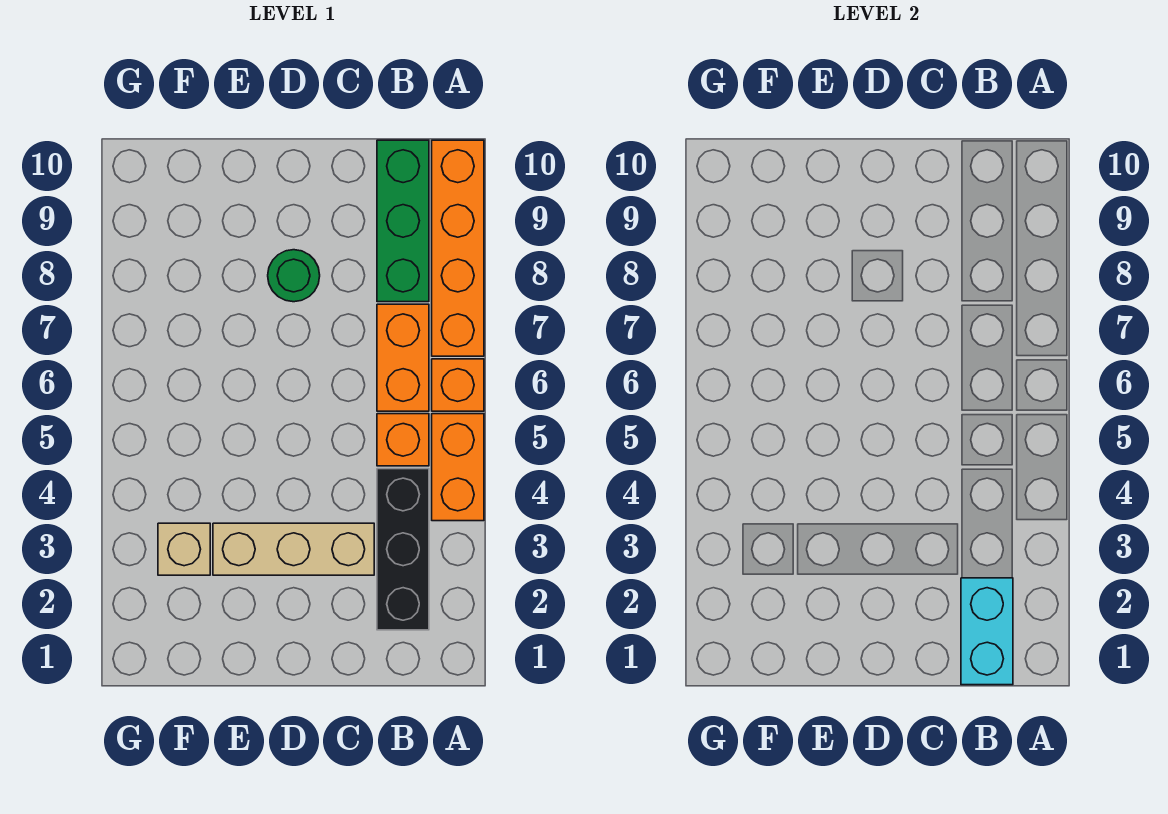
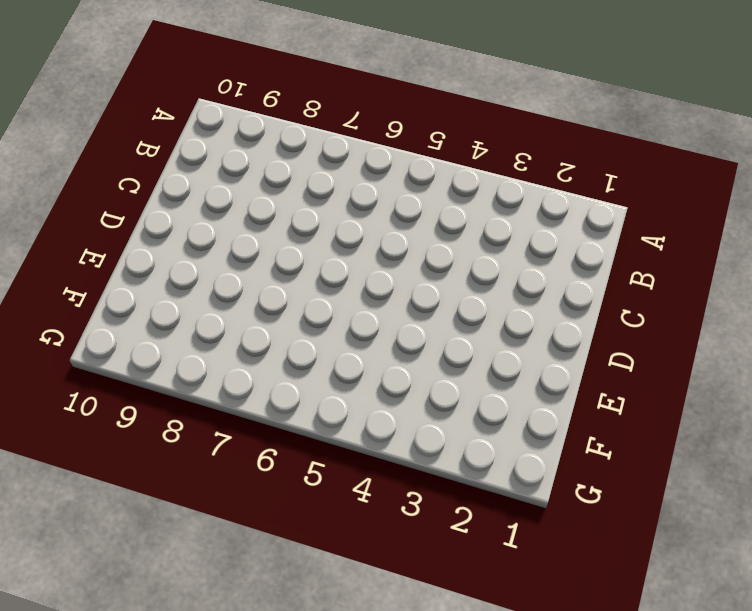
none -> orange 1x2 brick [432,414,484,521]
none -> orange 1x1 brick [432,359,484,411]

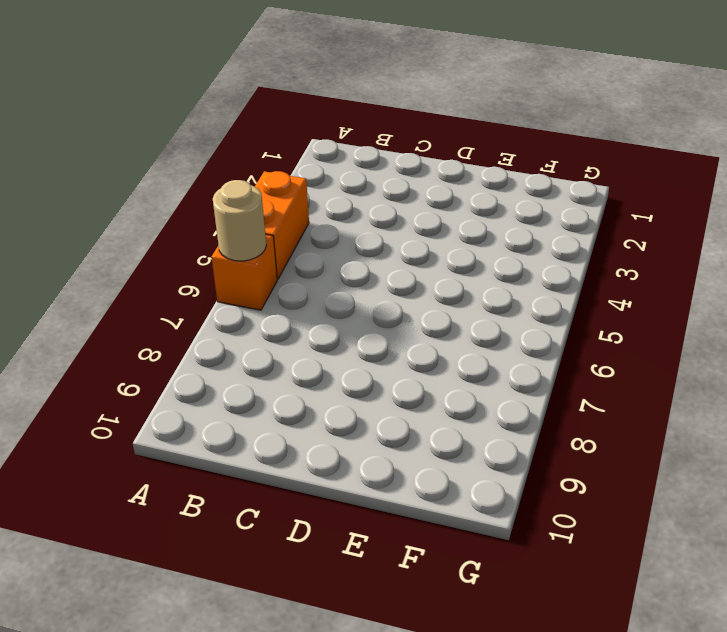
tan 1x1 round brick [213,180,266,261] -> none
none -> orange 1x4 brick [432,140,484,356]
none -> black 1x3 brick [377,469,429,630]

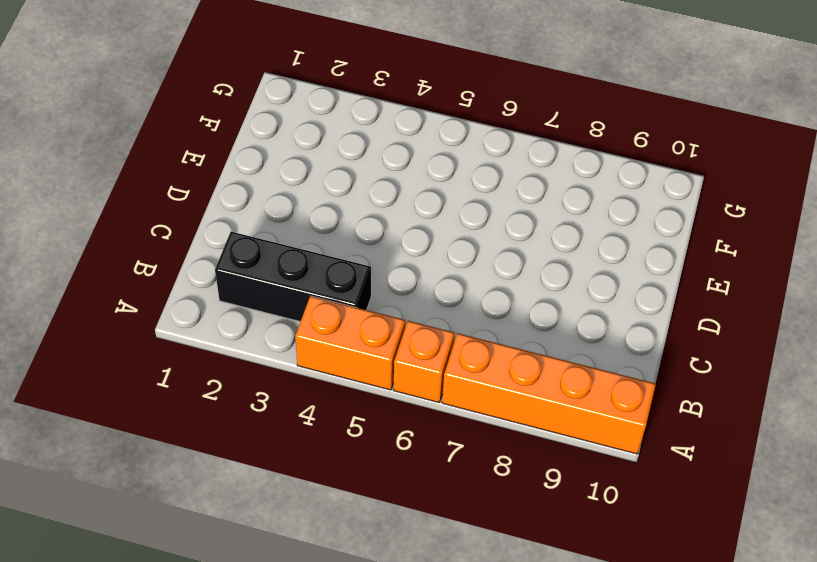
none -> orange 1x1 brick [377,414,429,466]
none -> orange 1x2 brick [377,304,429,411]

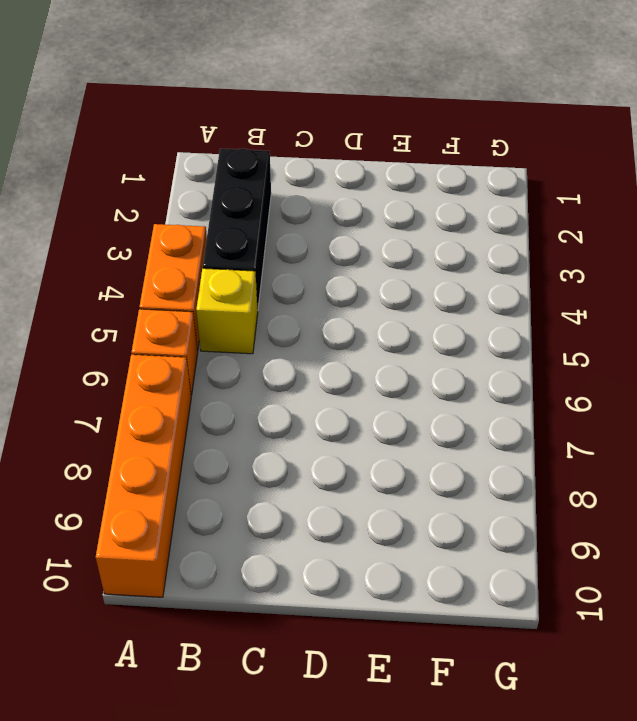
yellow 1x1 brick [196,268,258,354] -> orange 1x1 brick [377,414,429,466]
none -> orange 1x2 brick [377,304,429,411]
none -> green 1x3 brick [377,140,429,302]

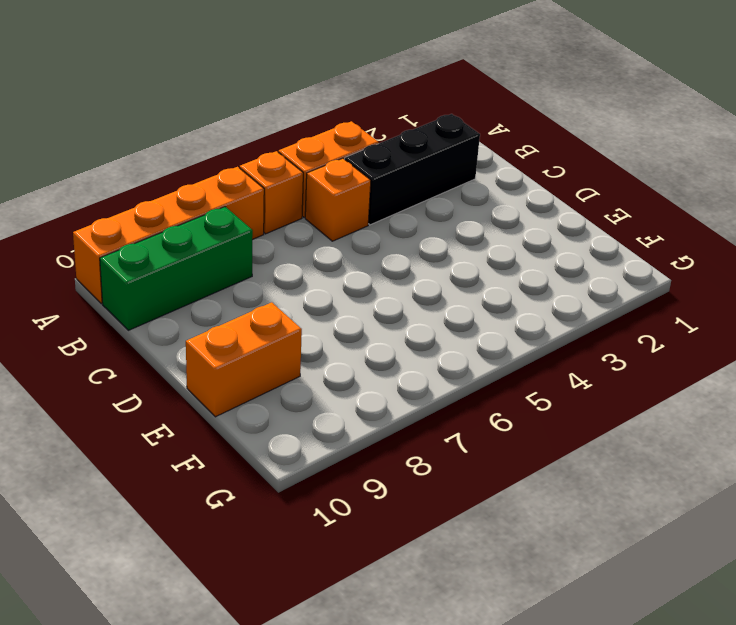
orange 1x2 brick [186,302,302,417] -> orange 1x2 brick moved to [377,304,429,411]
none -> tan 1x3 brick [213,523,374,575]
none -> green 1x1 round brick [268,250,320,302]

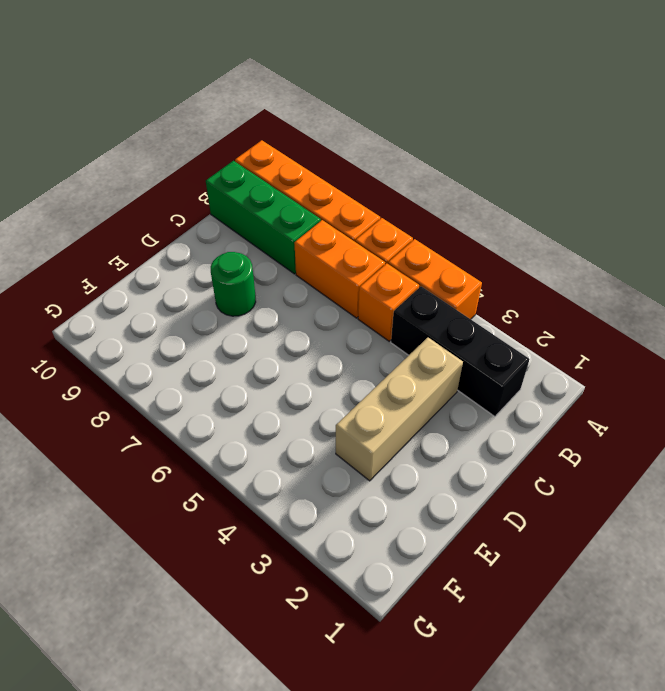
none -> tan 1x1 brick [158,523,210,575]
none -> cyan 1x2 brick [961,578,1013,685]

